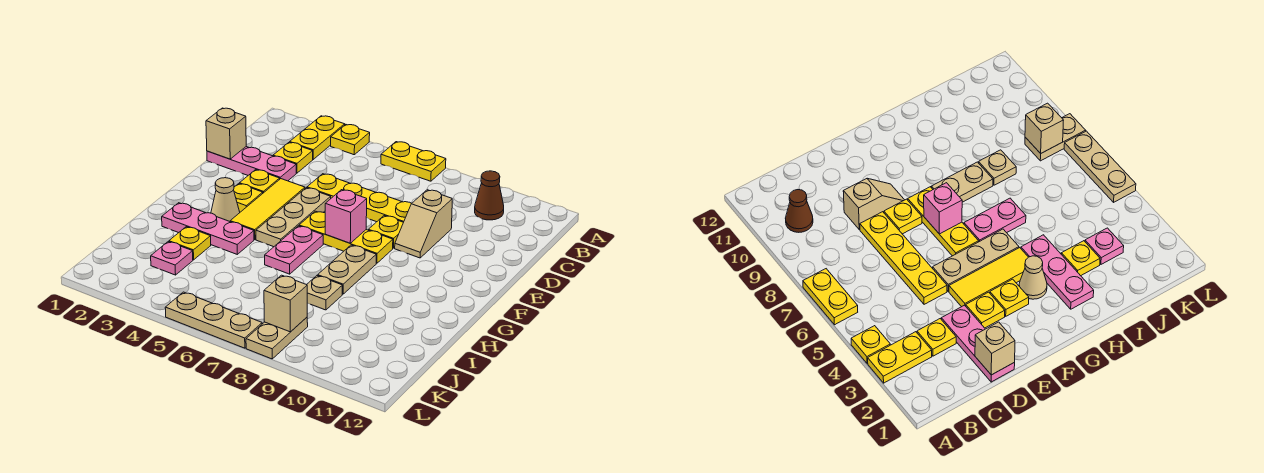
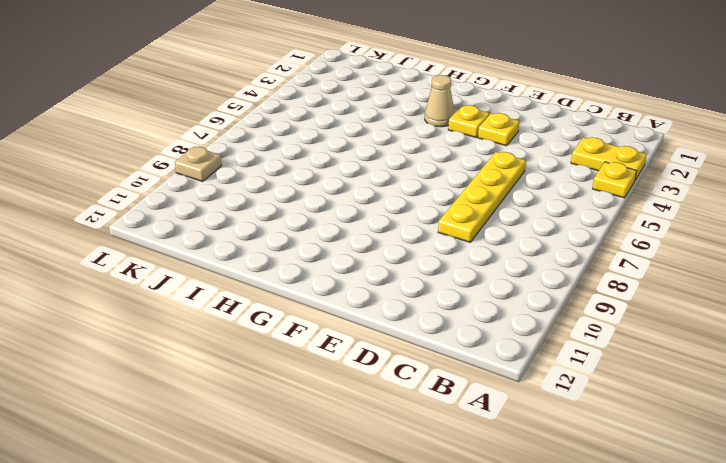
tan 1x1 plate [175,147,222,181] -> tan 1x1 plate moved to [307,276,342,310]
none -> yellow 1x2 plate [381,142,446,181]
none -> brown 1x1 cone [475,171,504,220]
none -> yellow 1x1 plate [273,142,313,173]

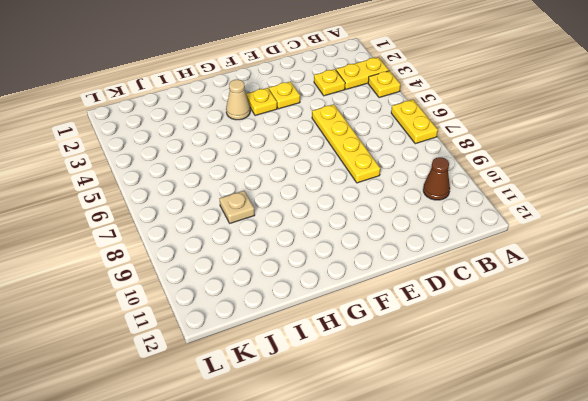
none -> pink 1x3 plate [207,147,296,181]
none -> tan 1x2 slope [395,190,452,258]
none -> yellow 1x3 tile [230,179,305,240]

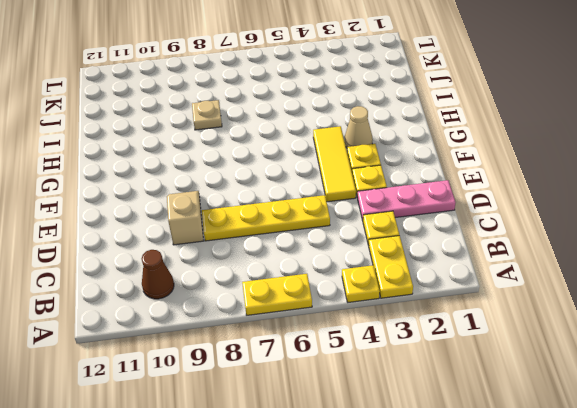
none -> tan 1x3 plate [256,188,331,247]
none -> yellow 1x1 plate [369,216,403,248]
none -> yellow 1x3 plate [299,211,393,263]

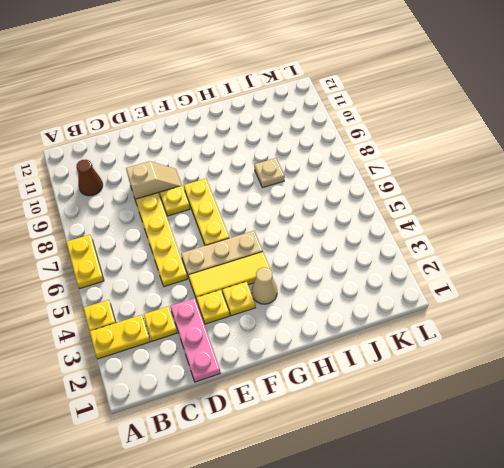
none -> pink 1x2 plate [265,226,323,274]
none -> tan 1x2 plate [318,245,376,294]
none -> pink 1x3 plate [162,203,254,254]

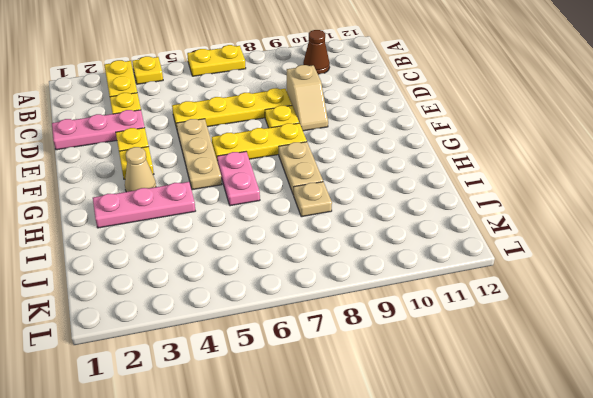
none -> yellow 1x3 tile [230,179,305,240]
none -> yellow 1x1 plate [169,227,211,260]
none -> pink 1x1 plate [151,242,193,275]

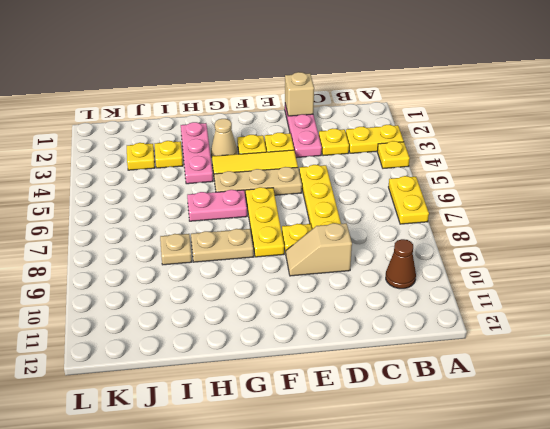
yellow 1x1 plate [127,143,155,170] -> pink 1x1 plate [151,242,193,275]
none -> tan 1x2 plate [246,317,308,359]
none -> tan 1x3 plate [165,292,262,348]
none -> pink 1x1 brick [325,190,367,243]

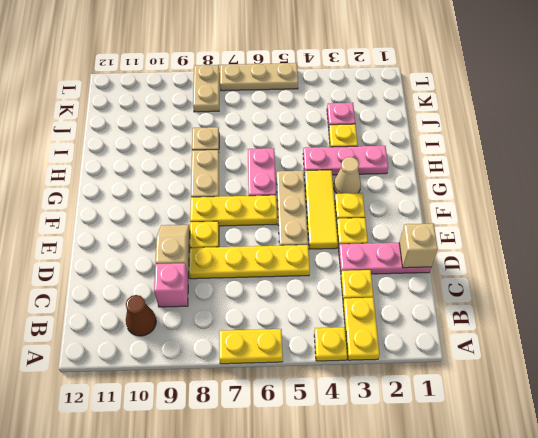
pink 1x1 brick [154,263,188,307] -> pink 1x1 brick moved to [325,190,367,243]
none -> tan 1x1 brick [264,275,307,332]

